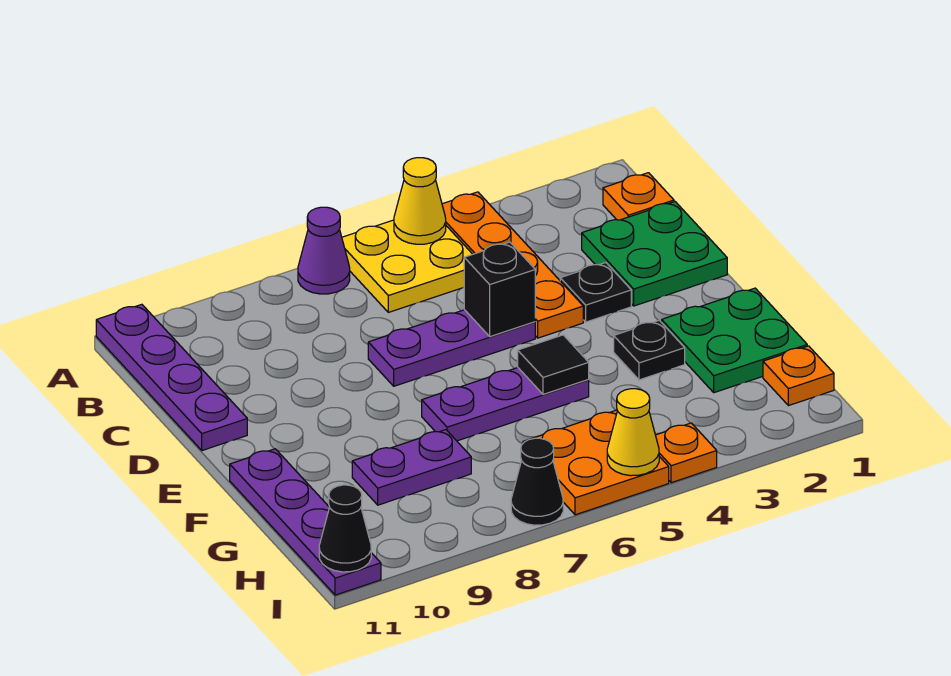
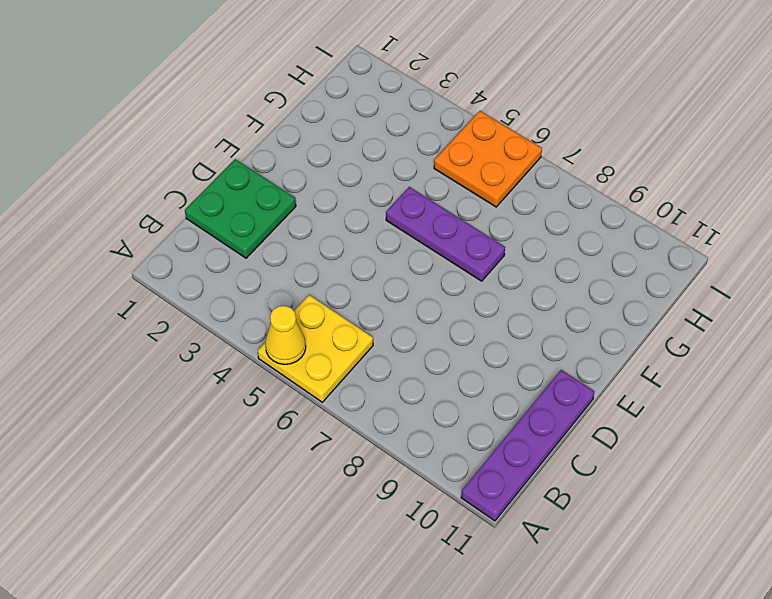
none -> orange 1x4 plate [442,192,583,338]
none -> purple 1x1 cone [298,207,350,294]
none -> orange 1x1 plate [603,173,674,220]

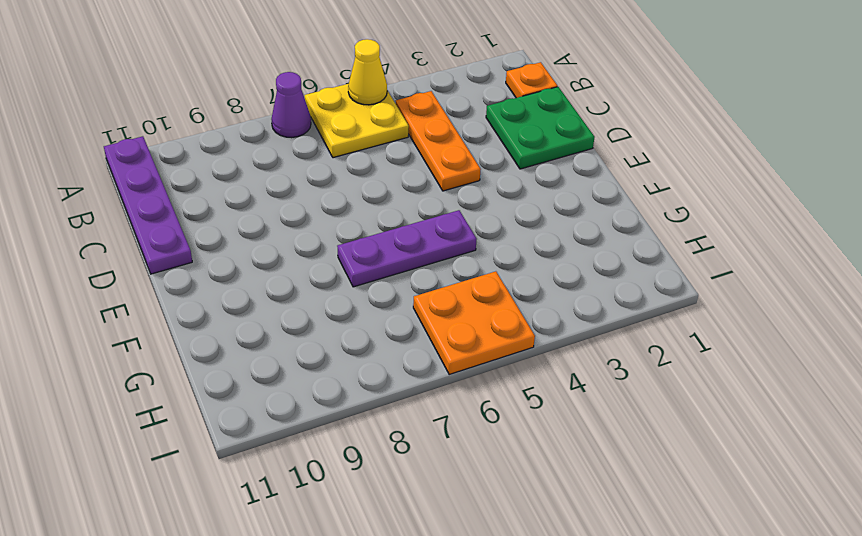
orange 1x3 plate [396,91,481,191] -> orange 1x4 plate [442,192,583,338]
none -> black 1x1 plate [560,263,631,322]
none -> purple 1x3 plate [368,310,535,386]
none -> green 2x2 plate [662,288,807,393]

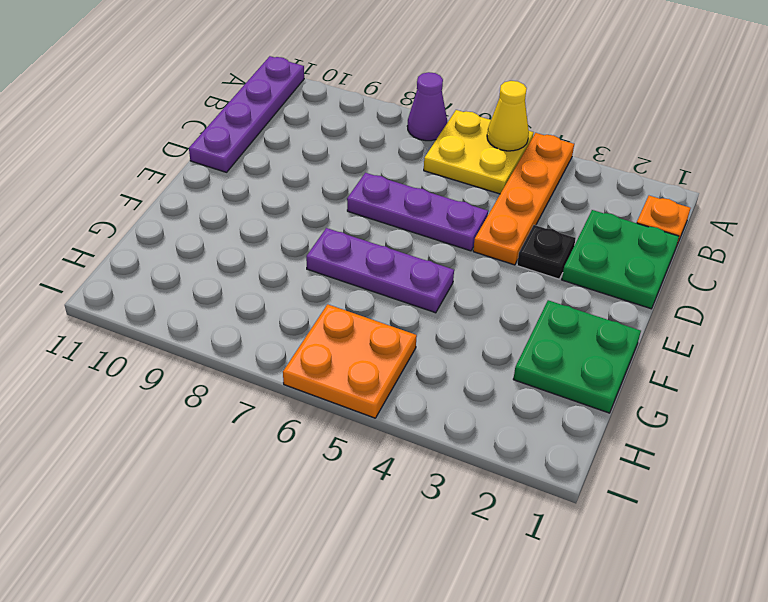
none -> black 1x1 plate [614,320,685,380]
none -> purple 1x4 plate [230,449,381,595]
none -> purple 1x2 plate [352,430,471,505]

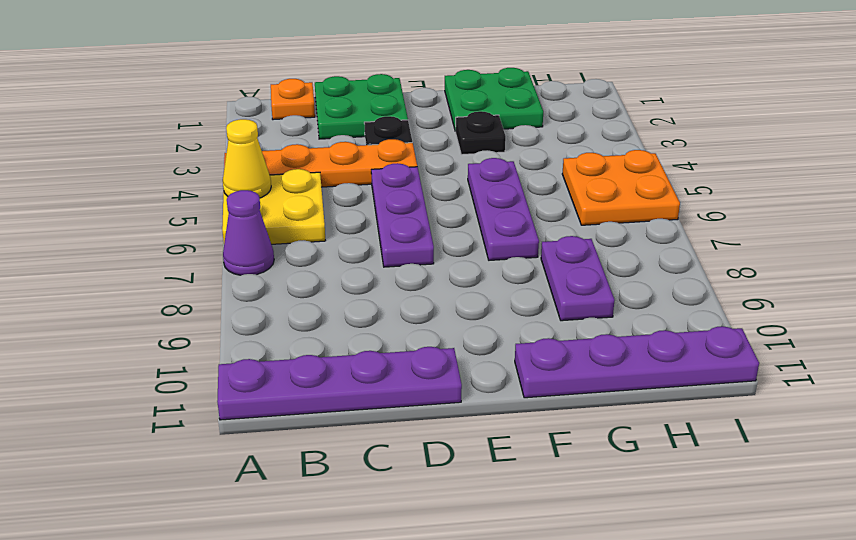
none -> orange 1x1 plate [763,346,834,406]
none -> orange 1x1 plate [656,423,717,483]
none -> black 1x1 cone [511,438,563,525]

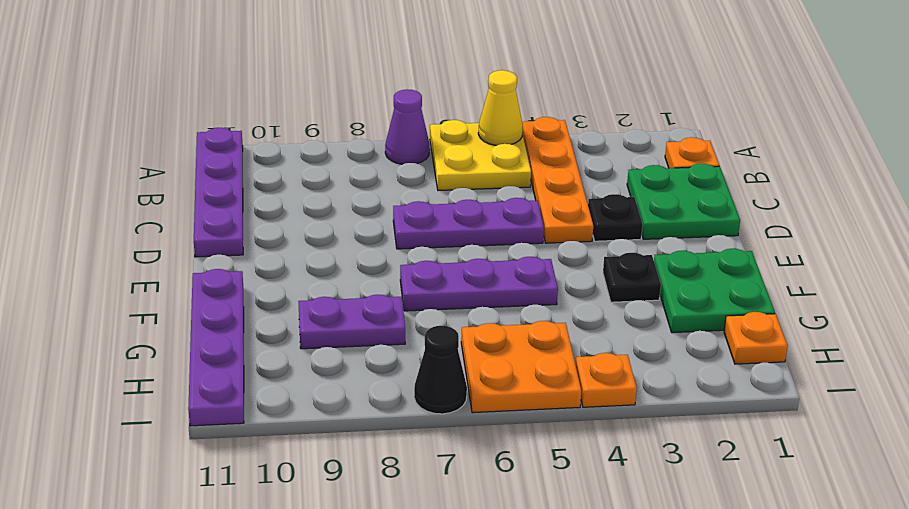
none -> black 1x1 brick [464,242,535,337]
none -> black 1x1 tile [518,335,589,394]
none -> yellow 1x1 cone [607,389,659,476]

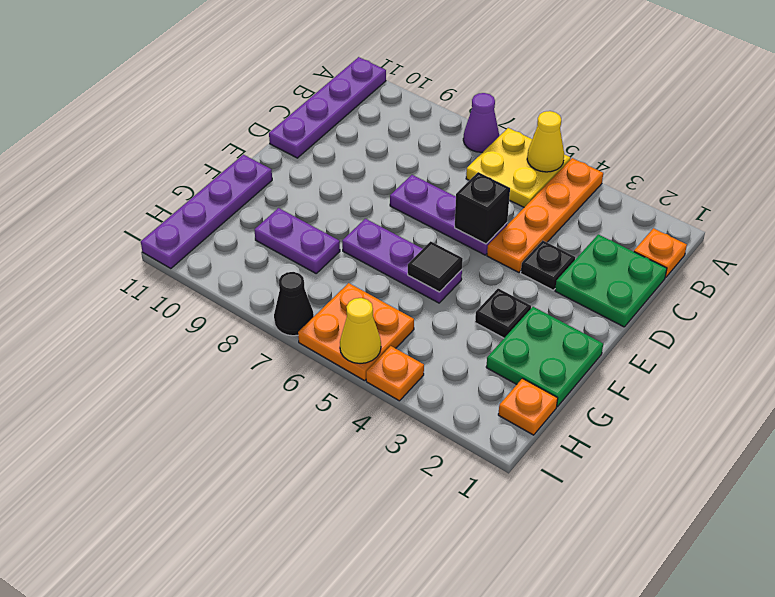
none -> black 1x1 cone [319,485,371,572]

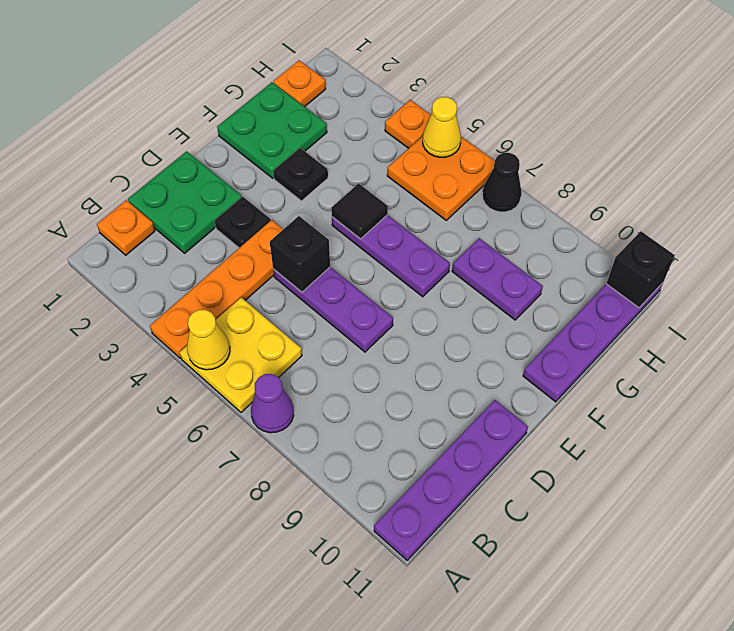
black 1x1 brick [606,231,675,308] -> black 1x1 cone [319,485,371,572]

